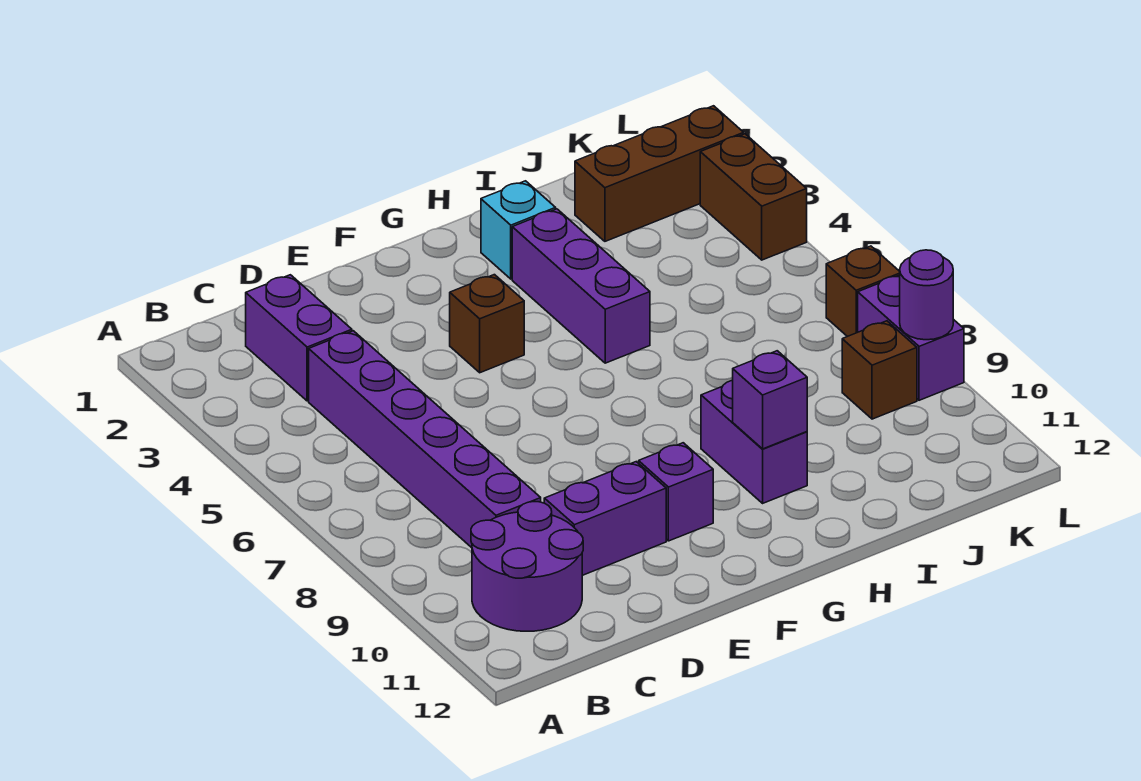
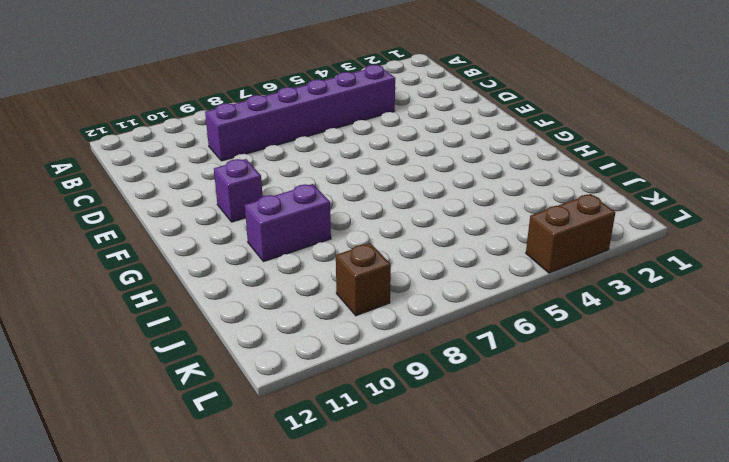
none -> purple 2x2 round brick [471,502,583,631]
none -> purple 1x2 brick [246,275,352,401]
none -> purple 1x2 brick [544,462,666,575]

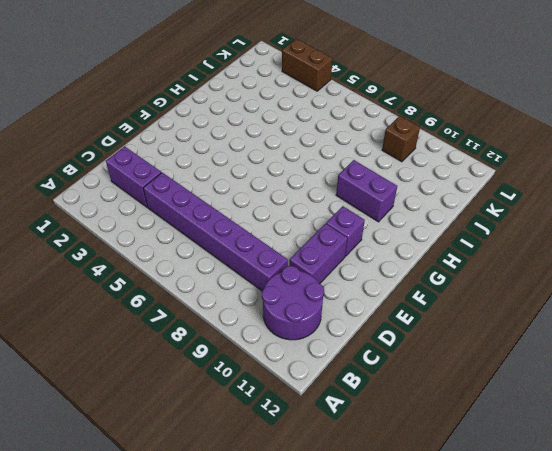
none -> brown 1x1 brick [450,275,524,373]
none -> cyan 1x1 brick [481,181,556,279]
none -> purple 1x3 brick [512,209,650,363]

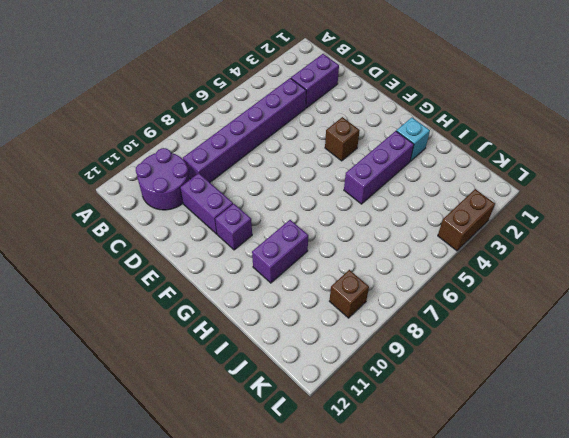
none -> brown 1x3 brick [575,106,744,241]
none -> brown 1x1 brick [826,246,900,337]
none -> purple 1x2 brick [858,275,964,400]

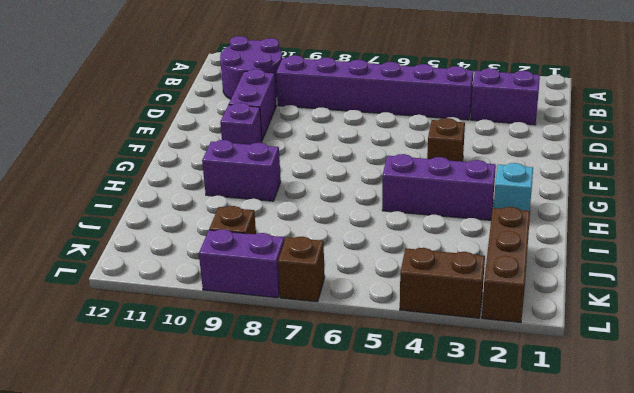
none -> purple 1x1 brick [733,351,807,449]
none -> purple 1x1 round brick [900,250,953,340]

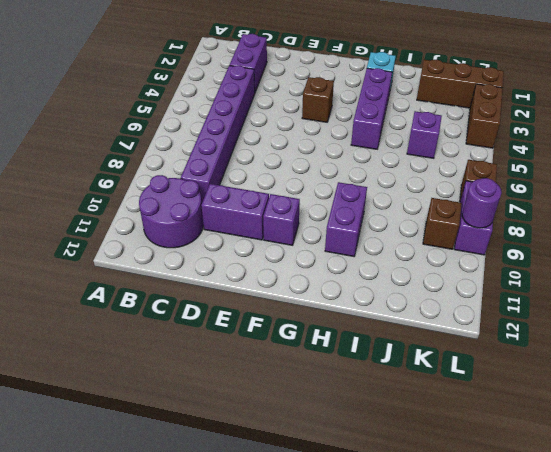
purple 1x1 brick [407,111,442,158] -> purple 1x1 brick moved to [733,351,807,449]

